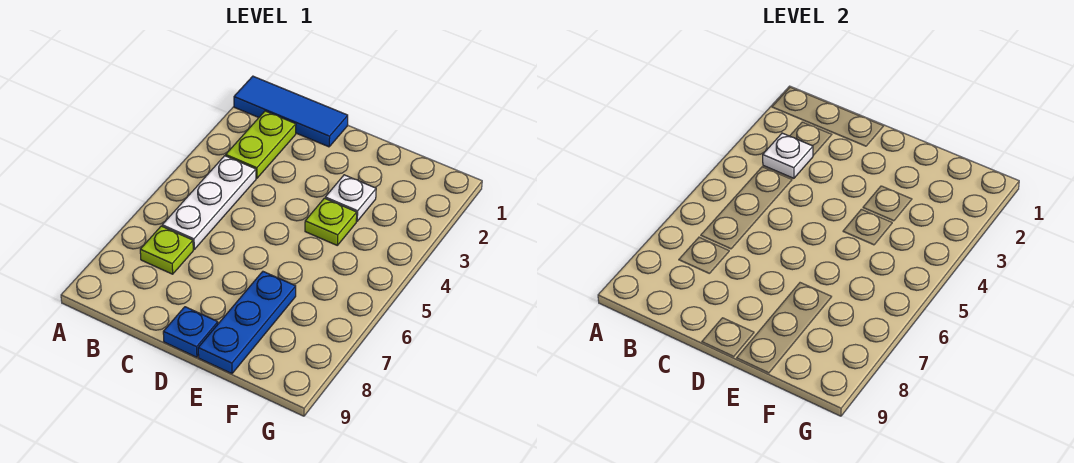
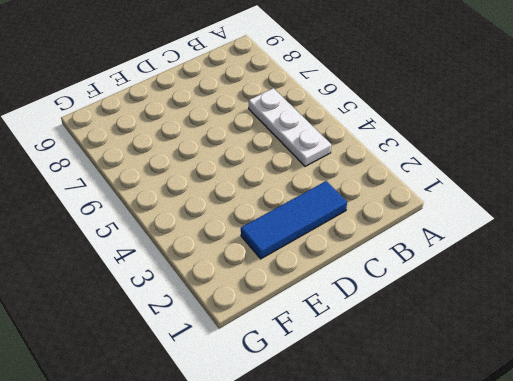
blue 1x3 tile [241,181,347,259] -> blue 1x3 tile moved to [234,76,348,147]
none -> lime 1x2 plate [226,111,296,178]
none -> lime 1x1 plate [140,226,193,274]

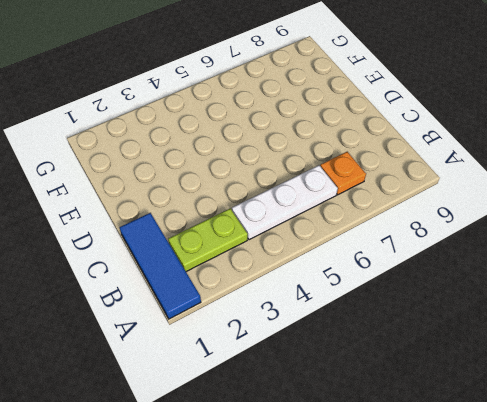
orange 1x1 plate [320,152,366,195] -> lime 1x1 plate [140,226,193,274]
none -> blue 1x1 plate [163,307,218,357]
none -> white 1x1 plate [325,175,376,221]

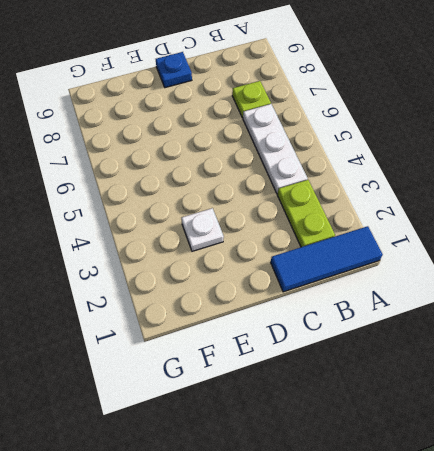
none -> lime 1x1 plate [305,198,357,245]
none -> blue 1x3 plate [198,272,296,374]

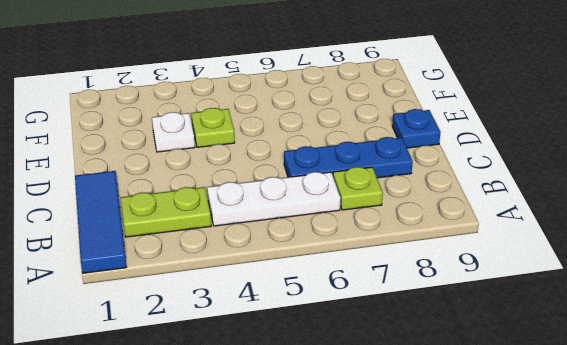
blue 1x3 plate [284,137,413,178] -> blue 1x3 plate moved to [198,272,296,374]
none -> white 1x1 plate [763,133,813,178]

